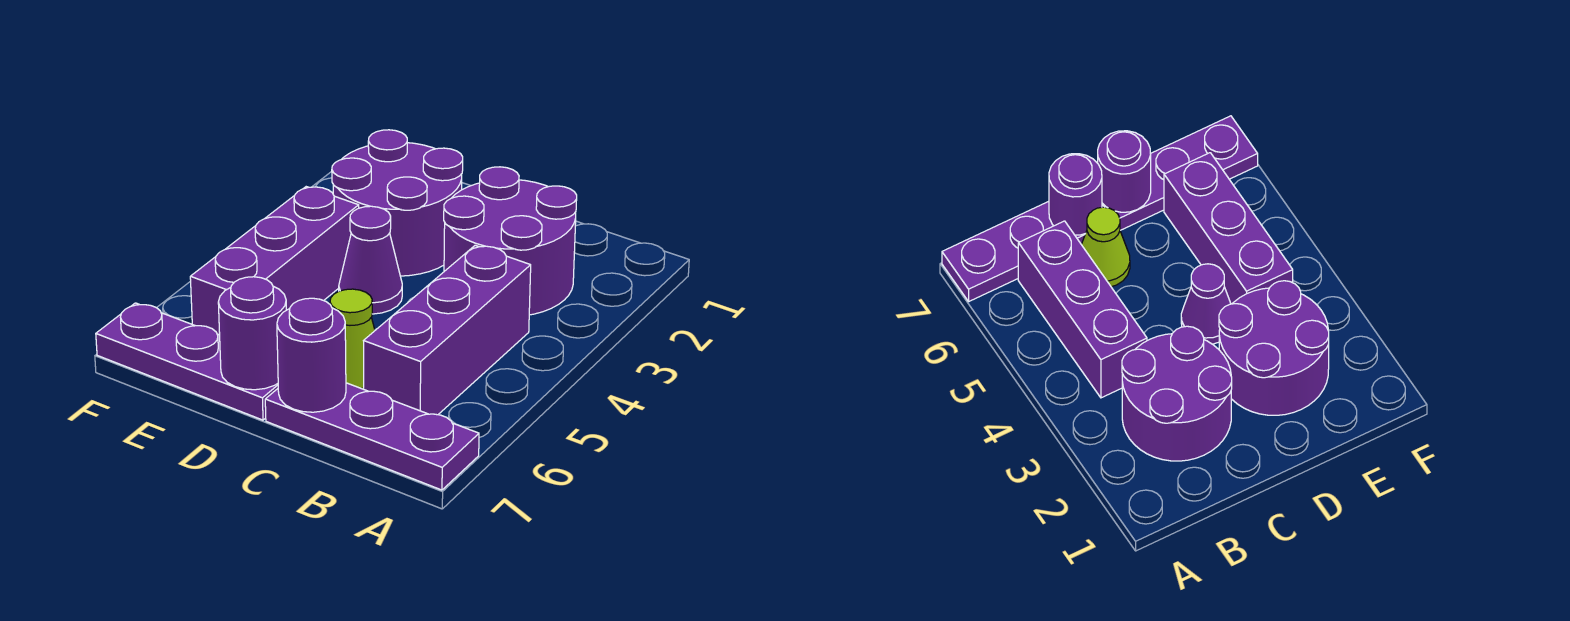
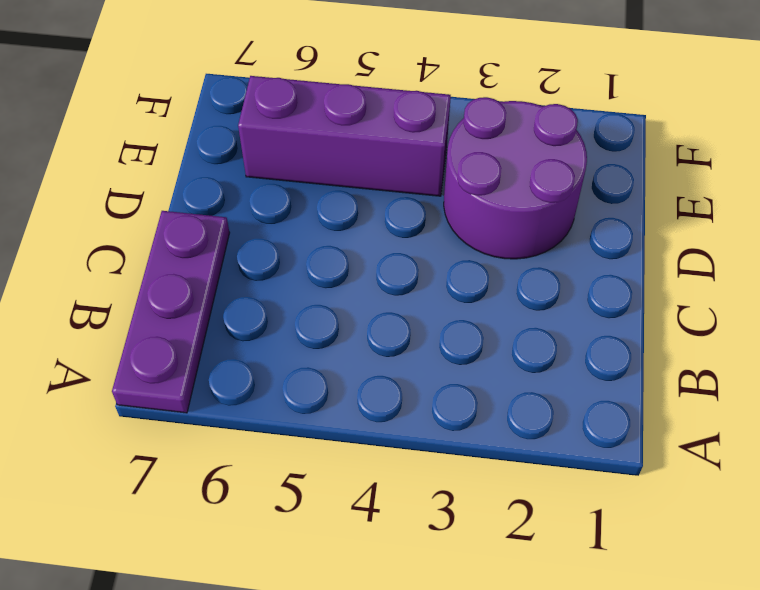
none -> purple 2x2 round brick [444,167,577,315]
none -> purple 1x3 brick [364,245,531,415]

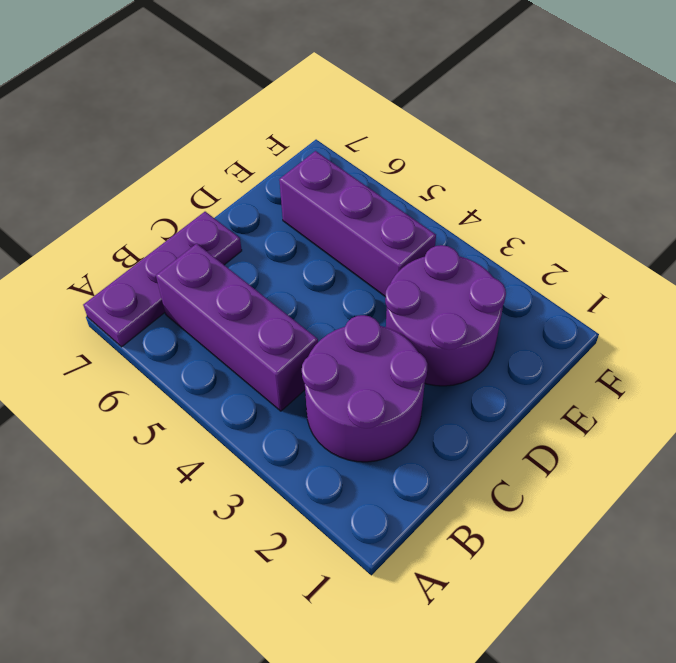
none -> lime 1x1 cone [330,289,375,389]
none -> purple 1x1 cone [339,206,402,314]

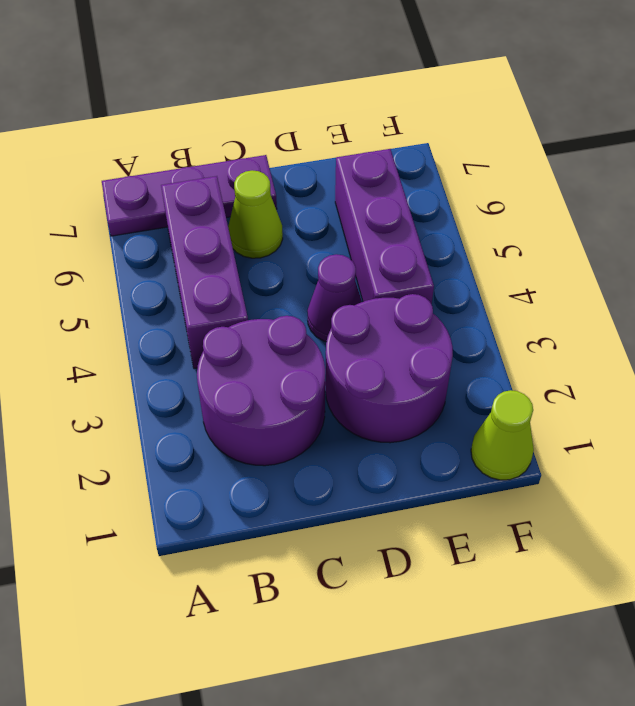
lime 1x1 cone [471,390,534,480] -> none
none -> purple 1x3 plate [96,303,278,420]
none -> purple 1x1 round brick [277,298,346,412]

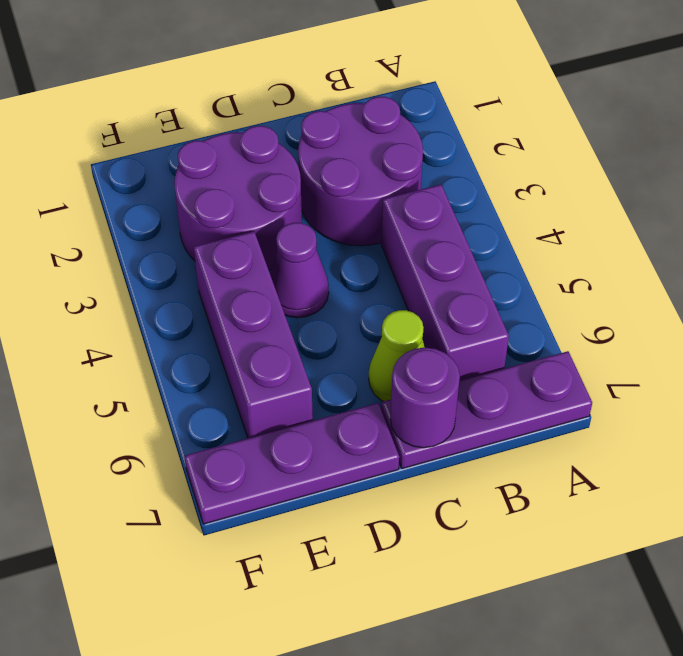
none -> purple 1x1 round brick [218,277,286,390]

